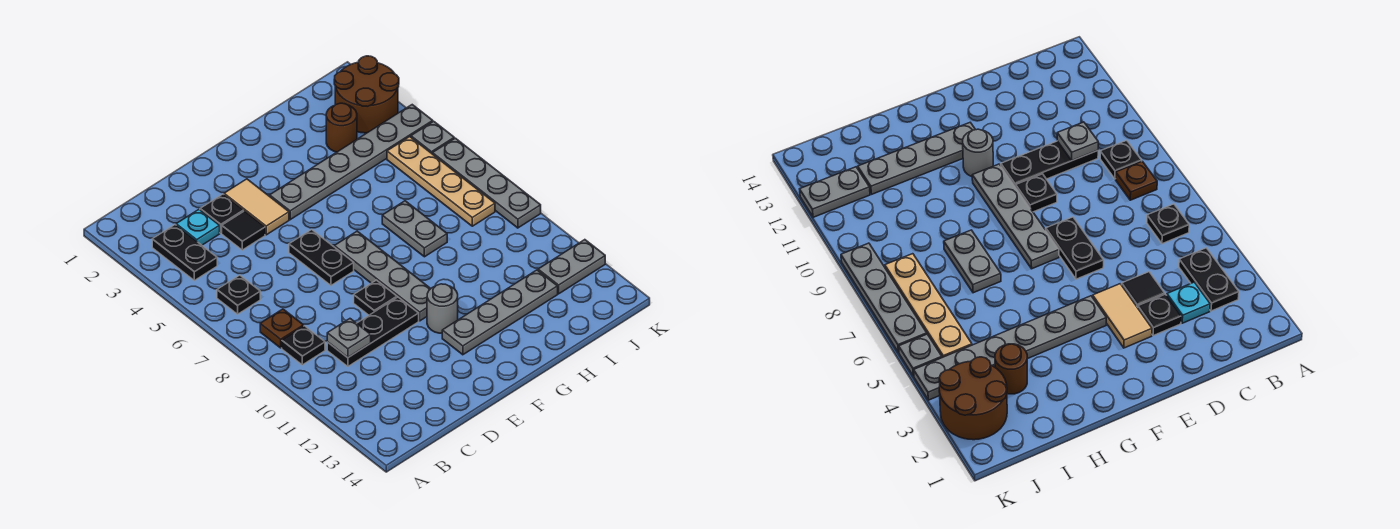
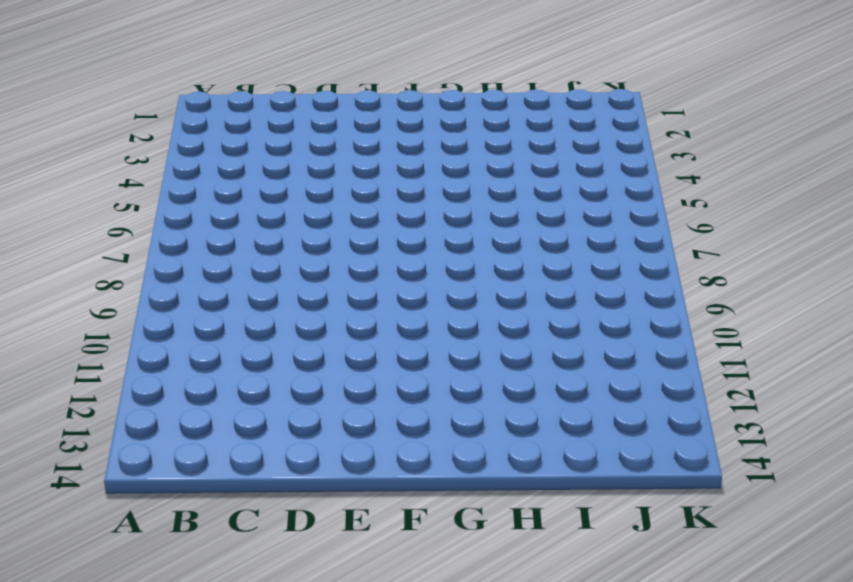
none -> black 1x2 plate [152,225,217,280]
none -> black 1x1 plate [217,275,260,314]
none -> brown 1x1 plate [260,309,304,348]

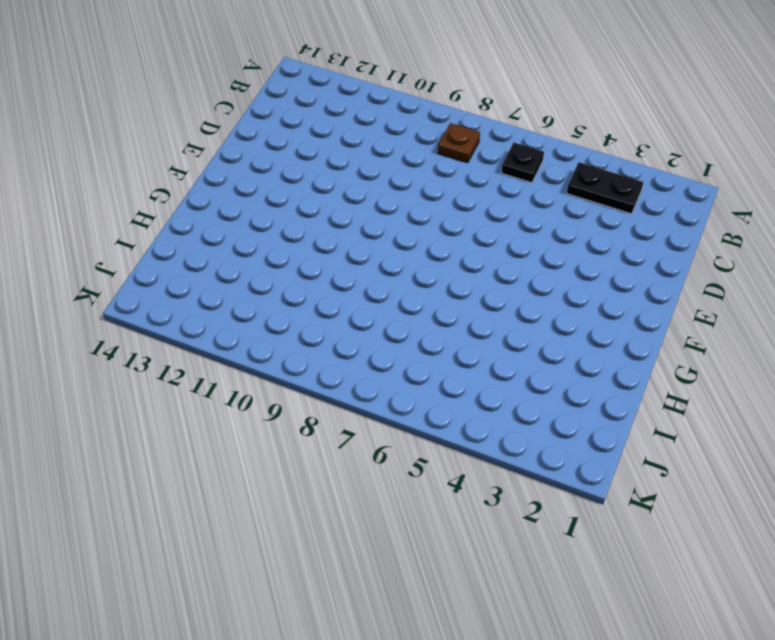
none -> black 1x1 plate [282,326,325,365]
none -> cyan 1x1 plate [176,210,220,245]
none -> black 1x3 plate [327,297,419,367]

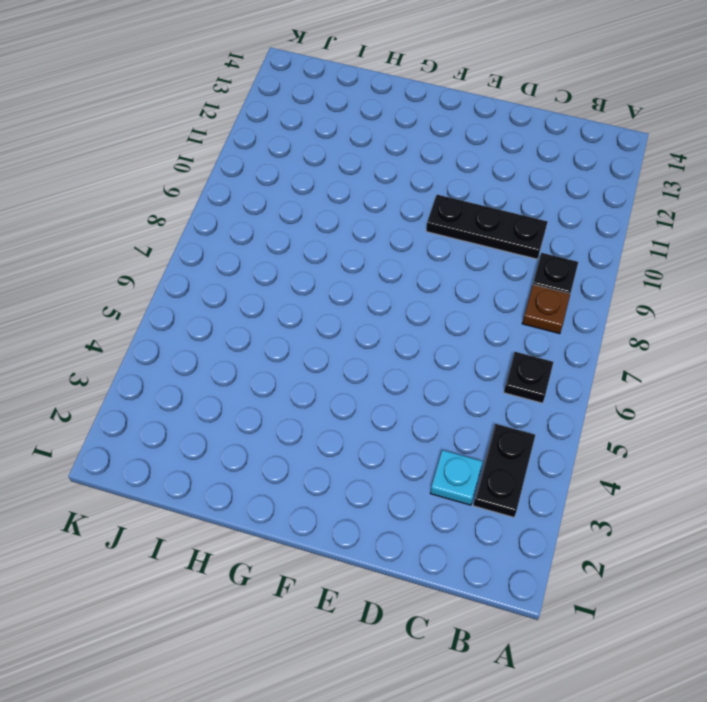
none -> black 1x1 plate [200,194,244,233]
none -> black 1x1 tile [222,211,265,250]
none -> tan 1x2 tile [224,179,289,235]

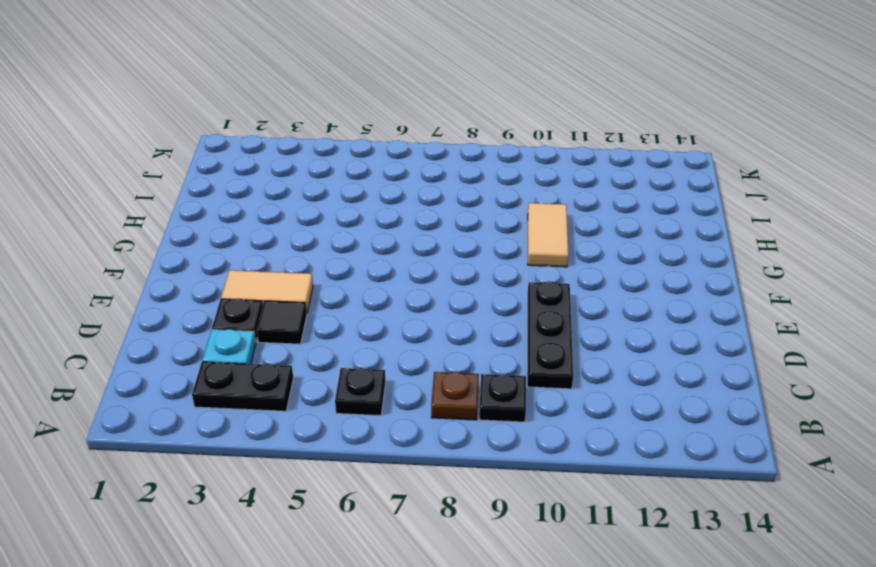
tan 1x2 tile [528,203,569,267] -> none
none -> black 1x2 plate [289,230,354,285]
none -> black 1x1 plate [354,280,397,315]
none -> grey 1x6 plate [270,105,433,220]

